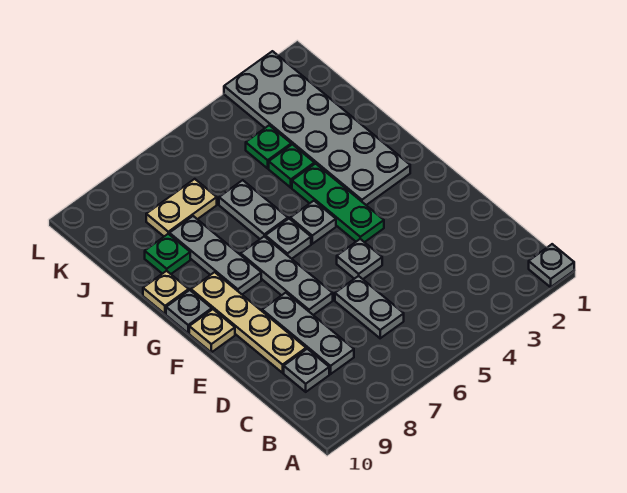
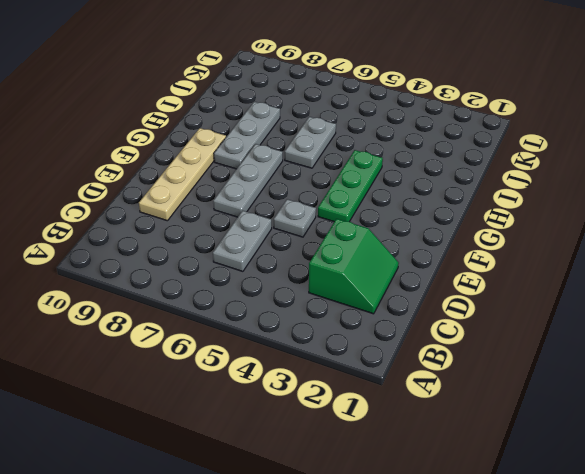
green 2x2 slope [309,219,399,314] -> none
none -> grey 1x1 plate [529,244,574,287]
none -> grey 1x3 plate [262,293,354,374]
none -> grey 1x1 plate [284,349,329,392]

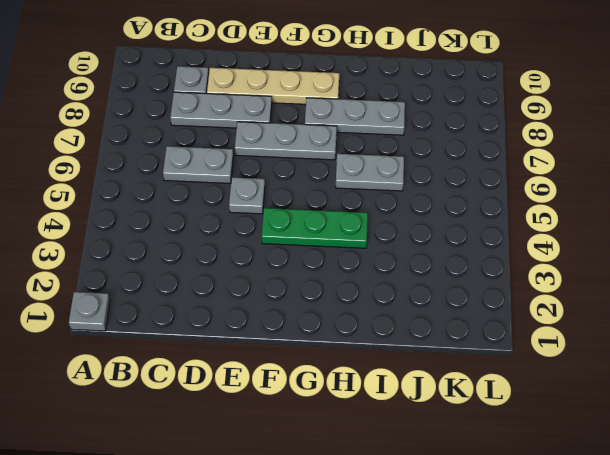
none -> tan 1x1 plate [189,309,235,352]
none -> grey 2x6 plate [224,51,410,205]
none -> grey 1x1 plate [290,201,336,244]

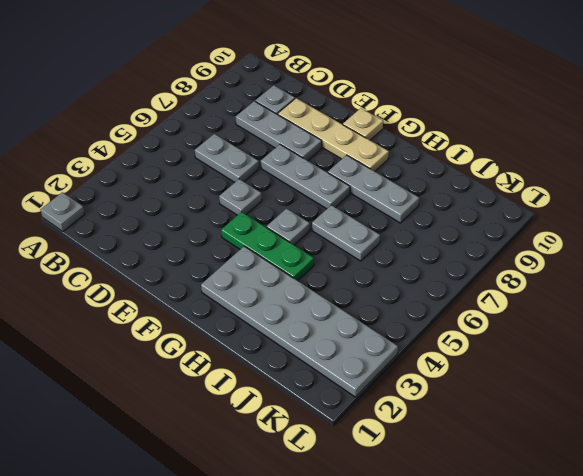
none -> grey 1x1 plate [265,219,311,259]
none -> grey 1x1 plate [166,290,212,333]
none -> tan 1x1 plate [143,271,189,314]

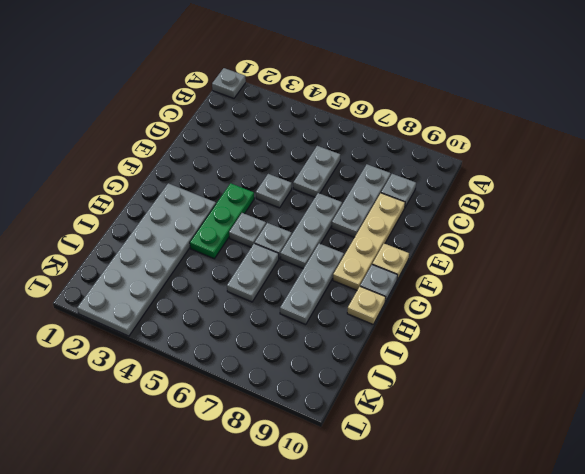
none -> green 1x1 plate [269,144,314,188]
none -> green 1x1 plate [145,234,190,274]
none -> green 1x1 plate [246,125,291,168]

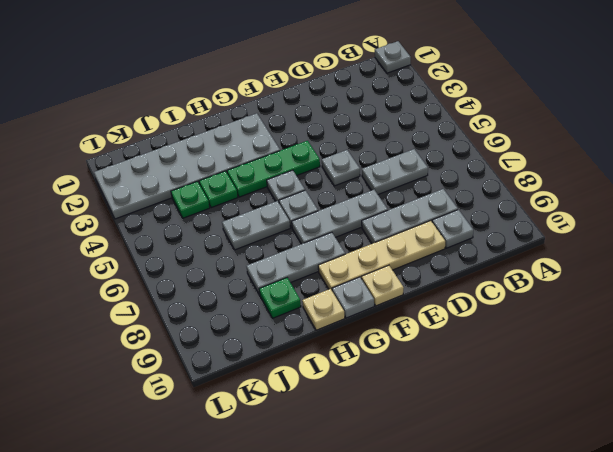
none -> tan 1x2 plate [146,179,217,236]

